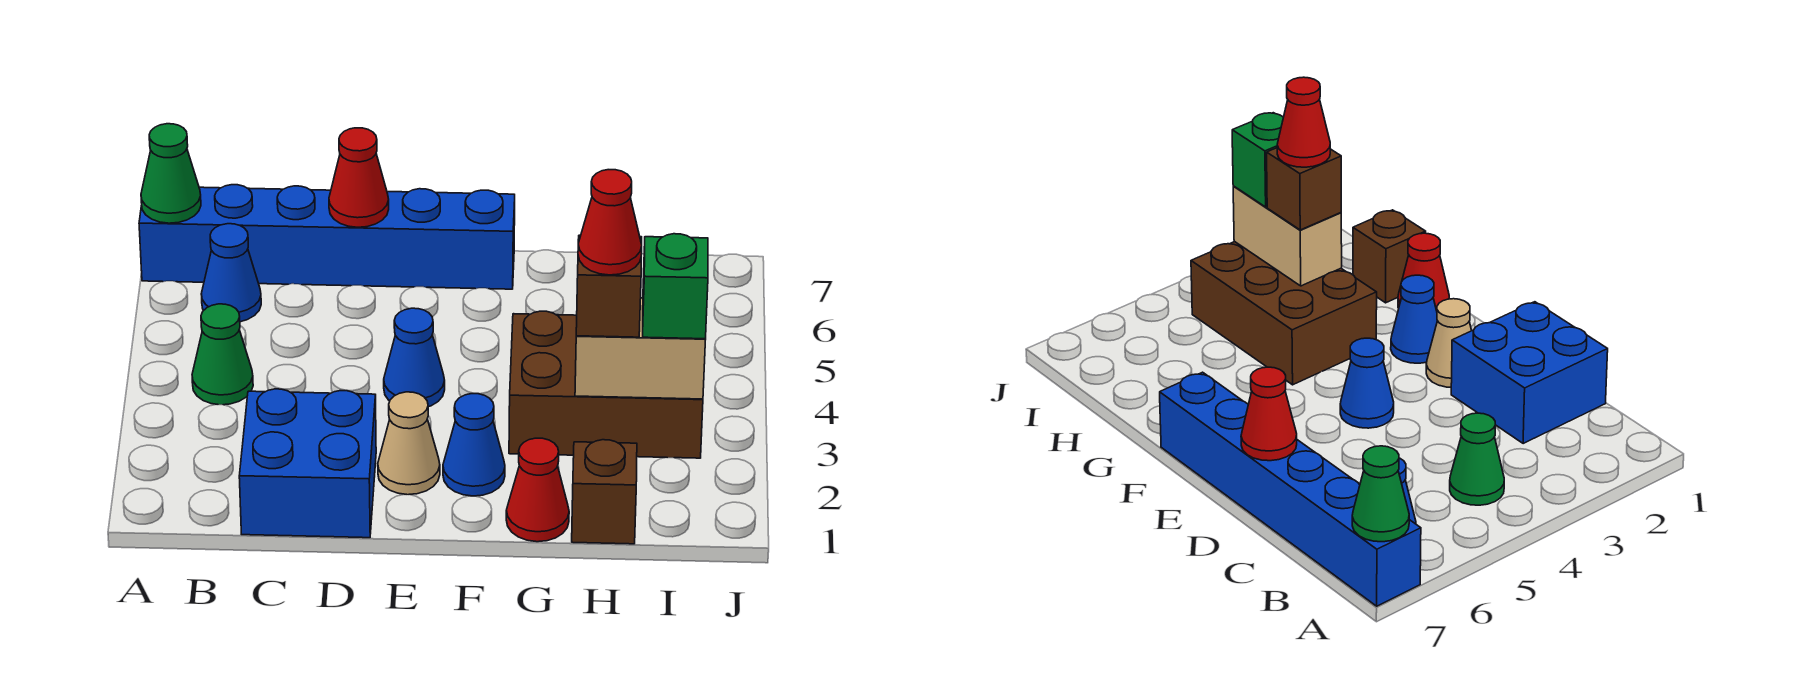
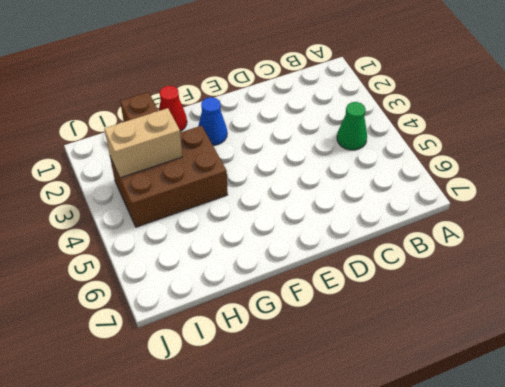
none -> blue 1x6 brick [139,185,515,289]
none -> blue 1x1 cone [201,224,261,322]
none -> blue 2x2 brick [239,389,376,538]

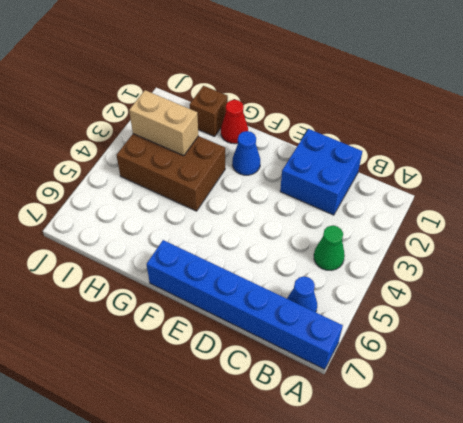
none -> tan 1x1 cone [378,392,440,495]
none -> blue 1x1 cone [384,308,445,407]
none -> green 1x1 cone [141,124,201,223]

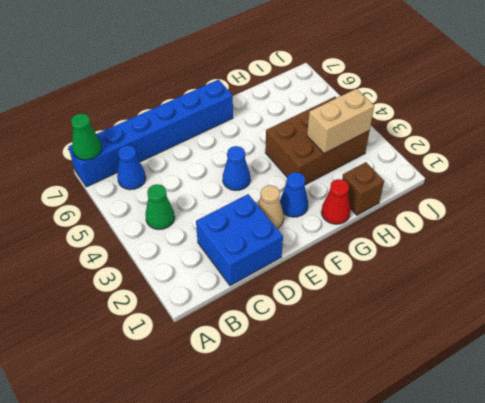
none -> red 1x1 cone [329,128,389,227]
none -> brown 1x1 brick [576,235,642,337]
none -> green 1x1 brick [643,234,708,339]

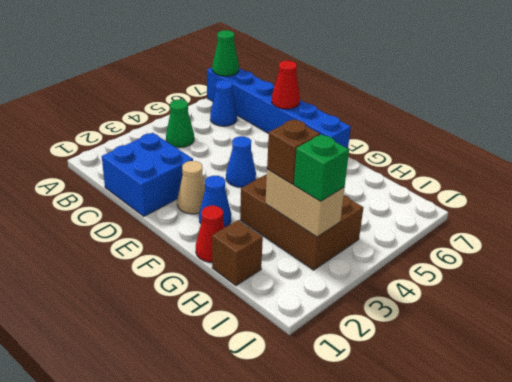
none -> red 1x1 cone [578,170,642,275]

